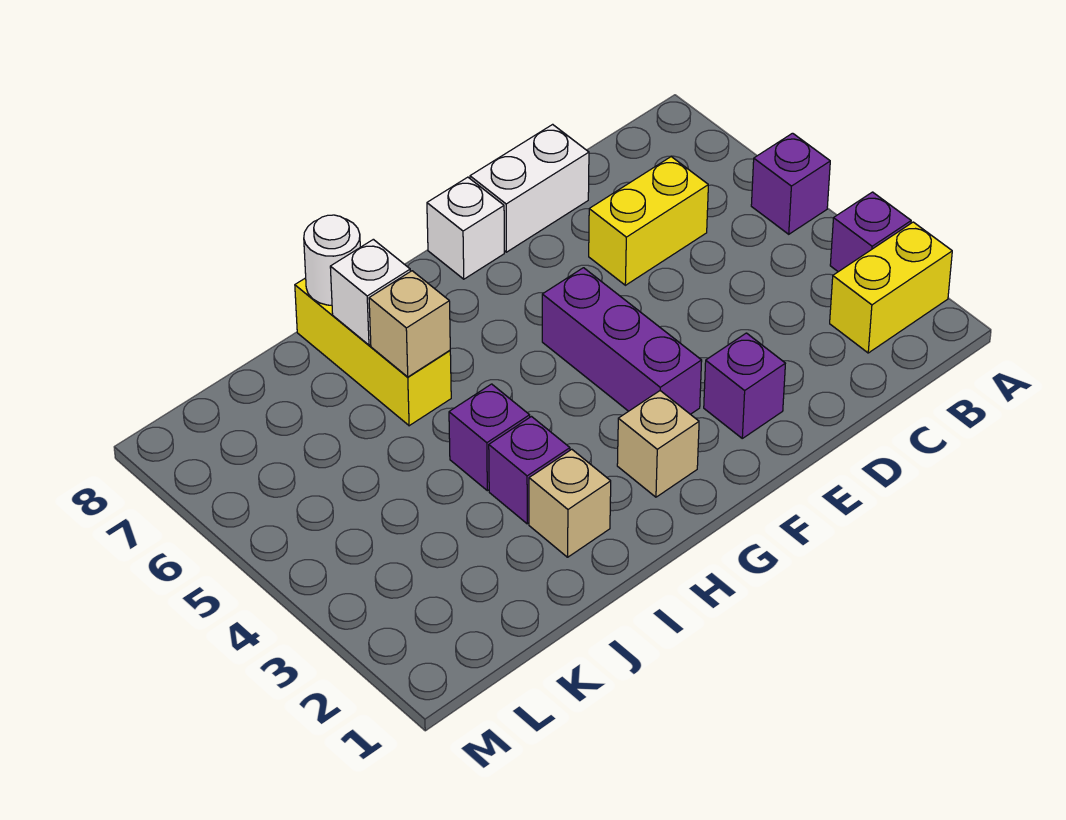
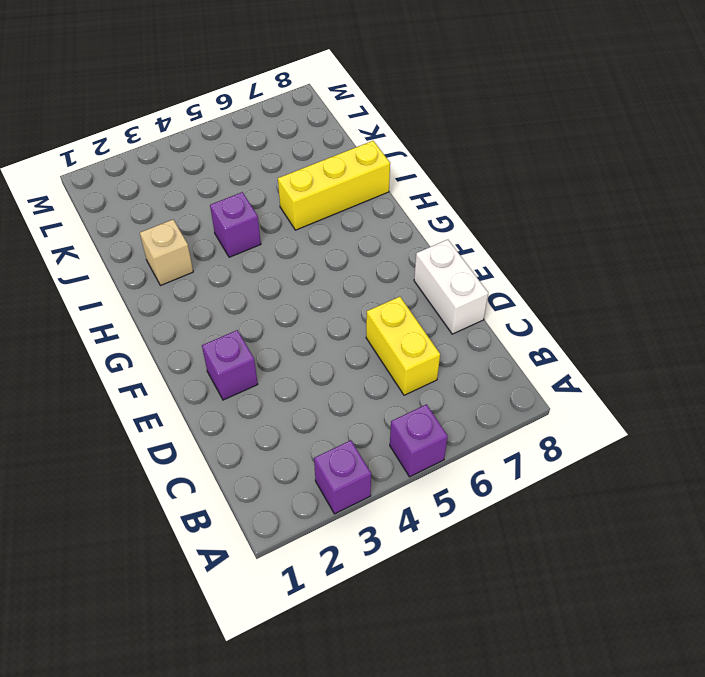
none -> yellow 1x2 brick [830,222,952,353]
none -> purple 1x3 brick [542,268,702,414]
none -> white 1x1 brick [427,177,504,279]

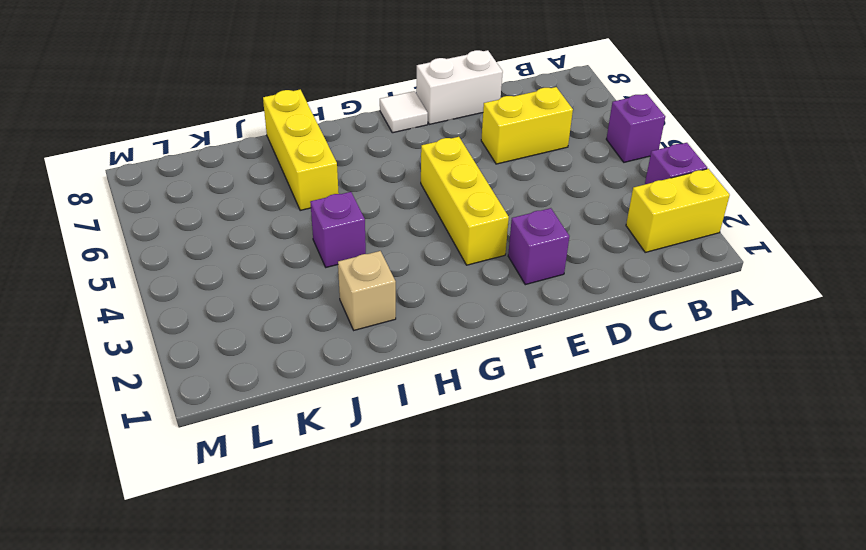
yellow 1x3 brick [421,137,509,265] -> purple 1x3 brick [542,268,702,414]
white 1x1 tile [380,91,428,133] -> white 1x1 brick [427,177,504,279]
none -> tan 1x1 brick [617,391,699,497]
none -> purple 1x1 brick [489,417,570,524]
none -> tan 1x1 brick [369,271,450,377]

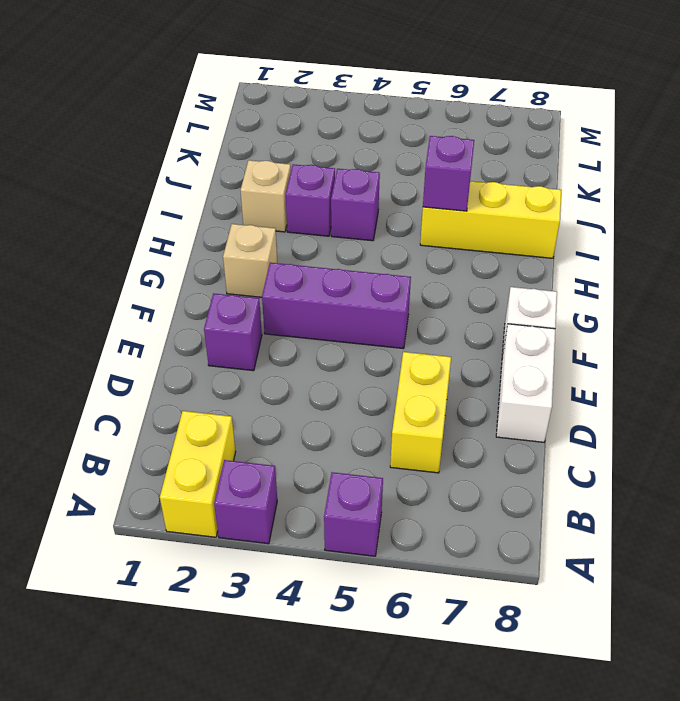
purple 1x1 brick [423,136,474,211] -> tan 1x1 brick [369,271,450,377]
none -> white 1x1 brick [330,239,410,345]
none -> white 1x1 round brick [304,215,360,305]

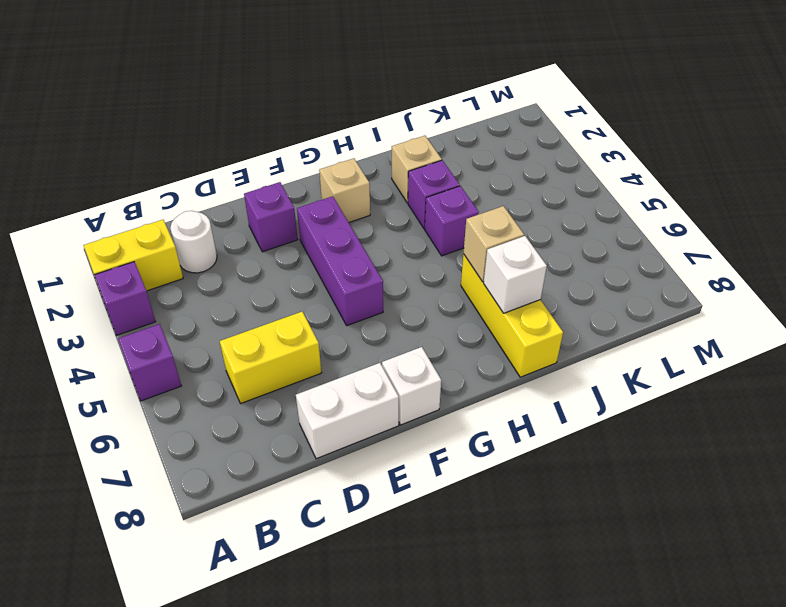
white 1x1 round brick [170,211,217,273] -> white 1x1 round brick moved to [304,215,360,305]

